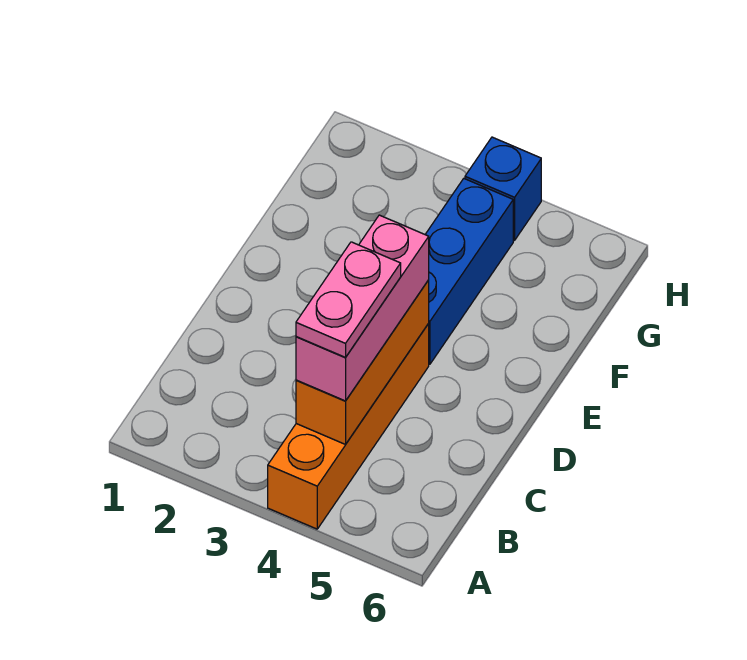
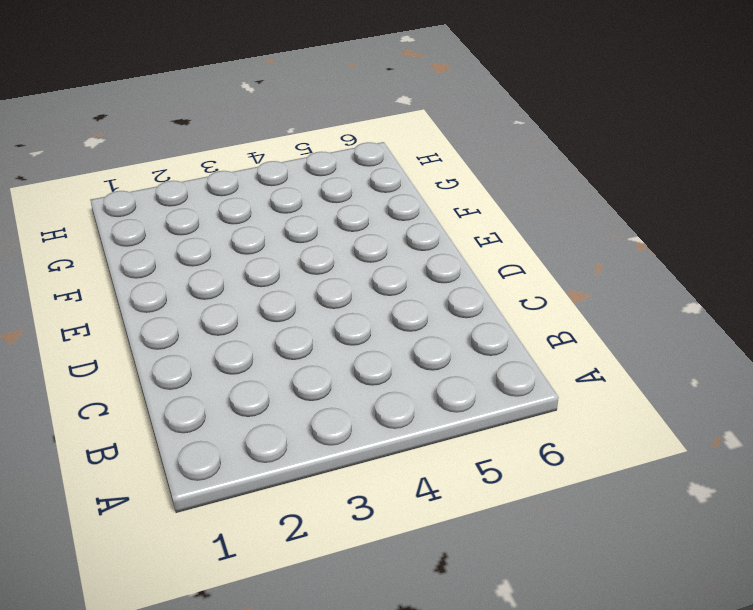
none -> orange 1x4 brick [268,324,429,529]
none -> blue 1x3 brick [425,179,513,364]

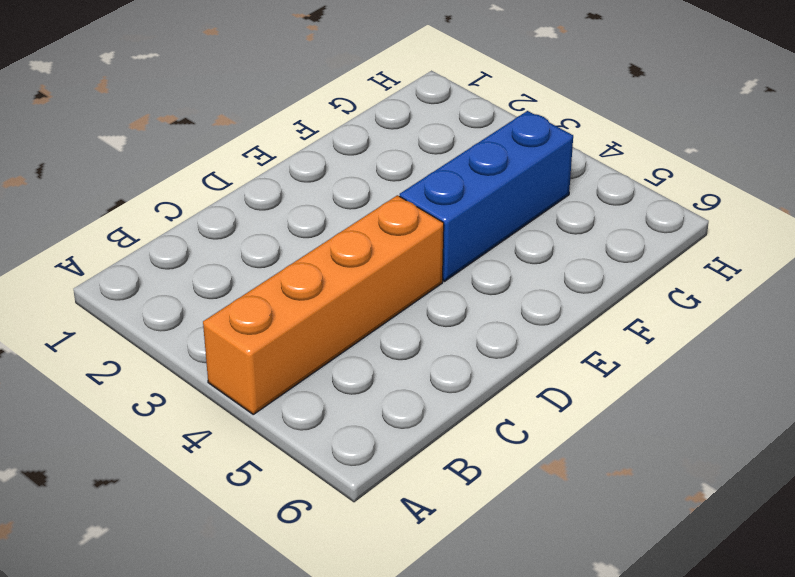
none -> blue 1x1 brick [465,137,541,240]
none -> orange 1x3 brick [296,280,429,444]

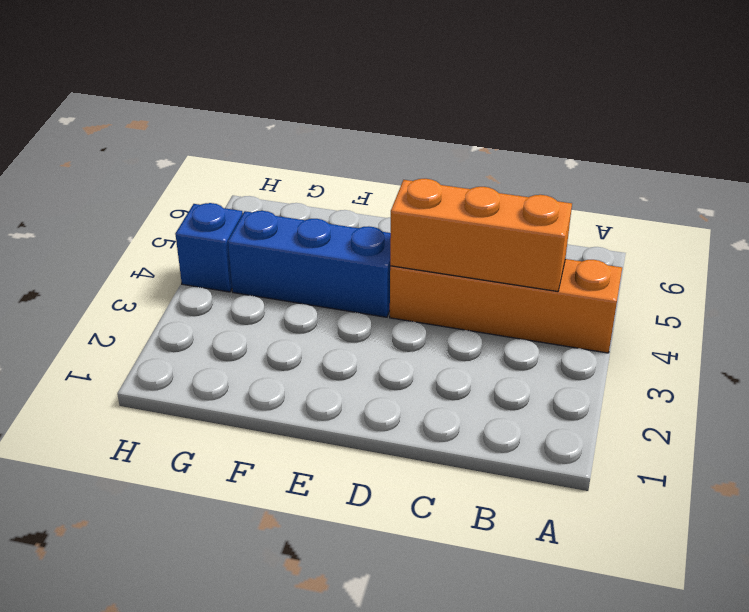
none -> pink 1x3 brick [296,215,429,401]
none -> pink 1x2 plate [296,242,401,357]

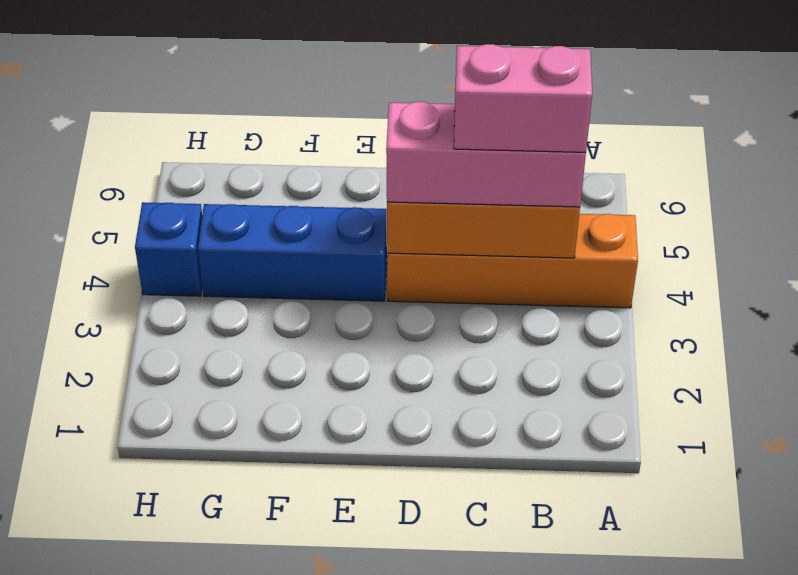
pink 1x2 brick [454,44,592,152] -> pink 1x2 plate [296,242,401,357]

